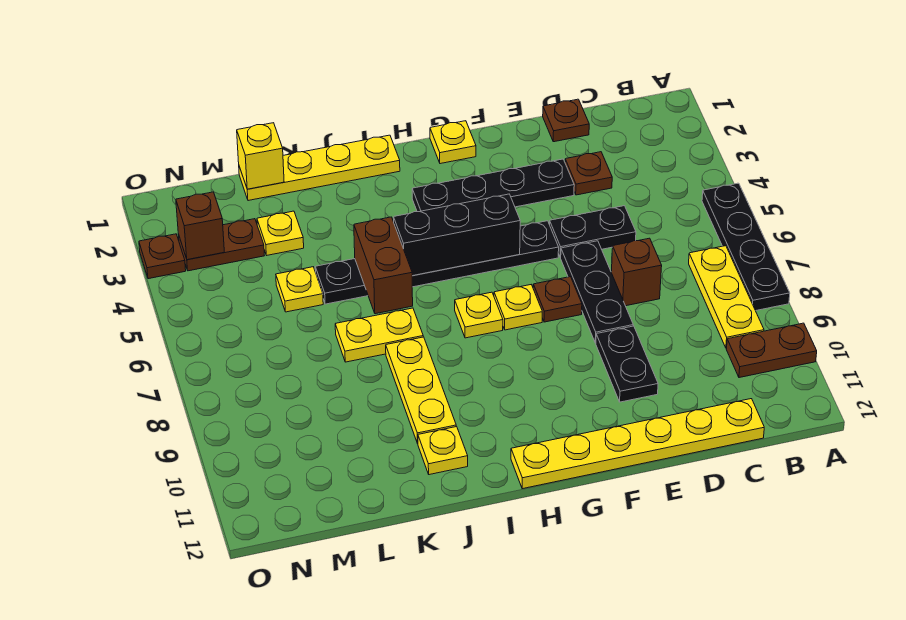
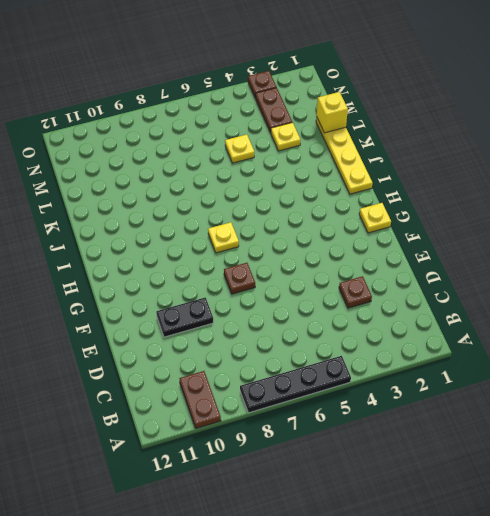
none -> yellow 1x3 plate [689,246,764,348]
none -> yellow 1x6 plate [511,399,764,489]
none -> brown 1x1 plate [543,99,589,142]

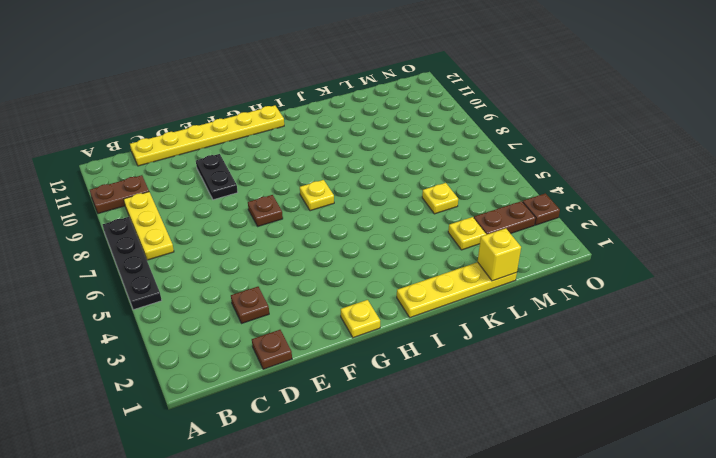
none -> black 1x2 plate [549,206,636,257]
none -> brown 1x1 brick [611,238,662,306]
none -> black 1x4 plate [412,159,574,212]

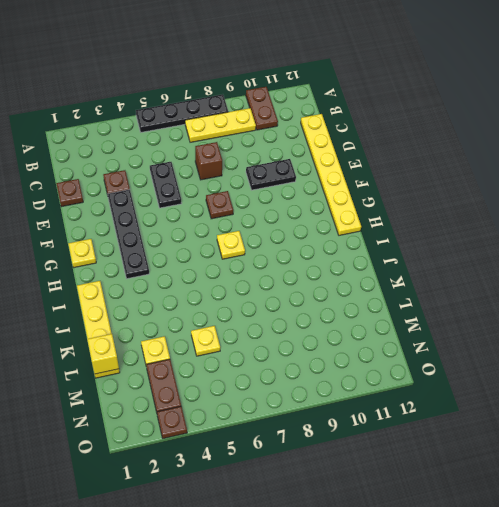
none -> black 1x3 plate [560,241,633,343]
none -> black 1x6 plate [315,221,559,304]
none -> yellow 1x1 plate [494,285,542,330]

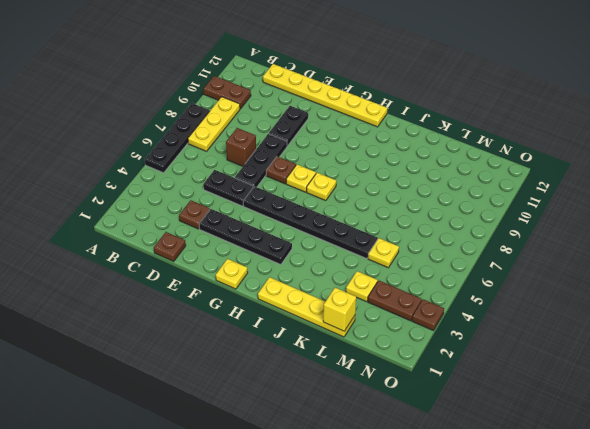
none -> yellow 1x2 plate [335,308,423,362]
none -> yellow 1x3 plate [386,337,456,444]
none -> yellow 1x1 plate [418,427,468,475]

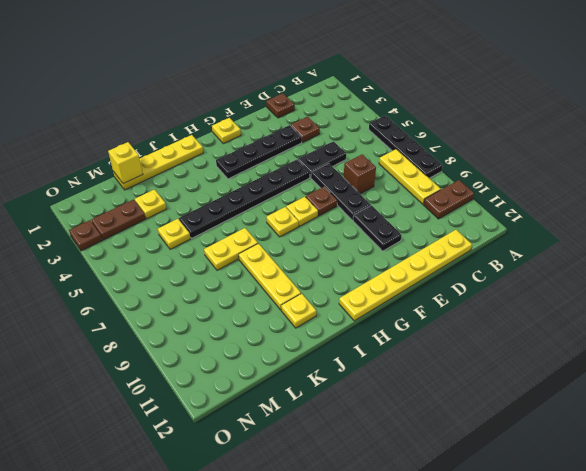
none -> black 1x3 brick [394,194,520,276]
none -> brown 1x2 brick [354,217,413,314]
none -> brown 1x1 brick [176,192,224,260]

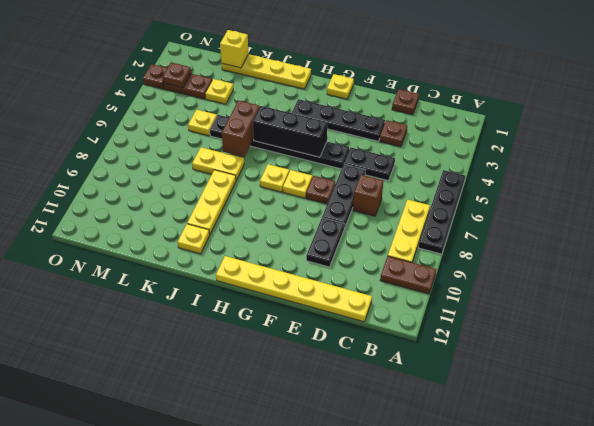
brown 1x1 plate [163,63,191,88] -> brown 1x1 brick [176,192,224,260]

